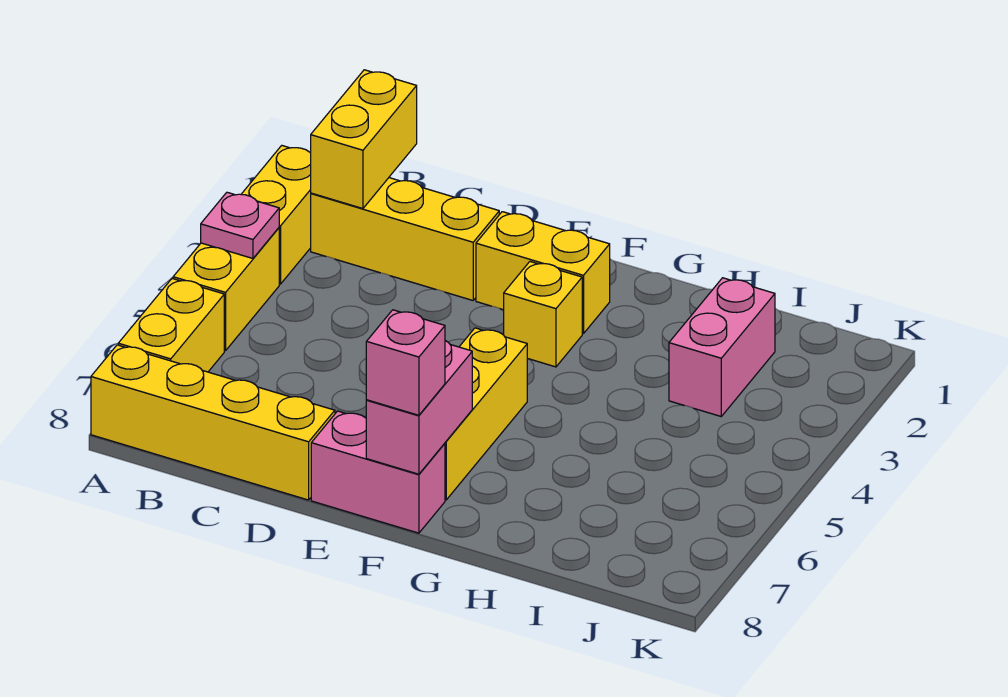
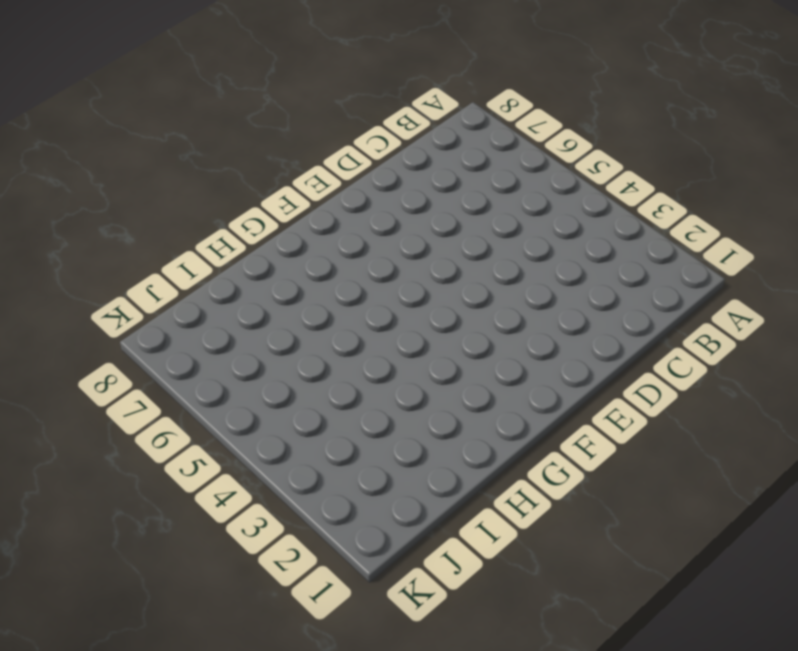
none -> yellow 1x2 brick [241,146,311,284]
none -> yellow 1x2 brick [173,228,279,351]
none -> yellow 1x2 brick [118,279,224,372]

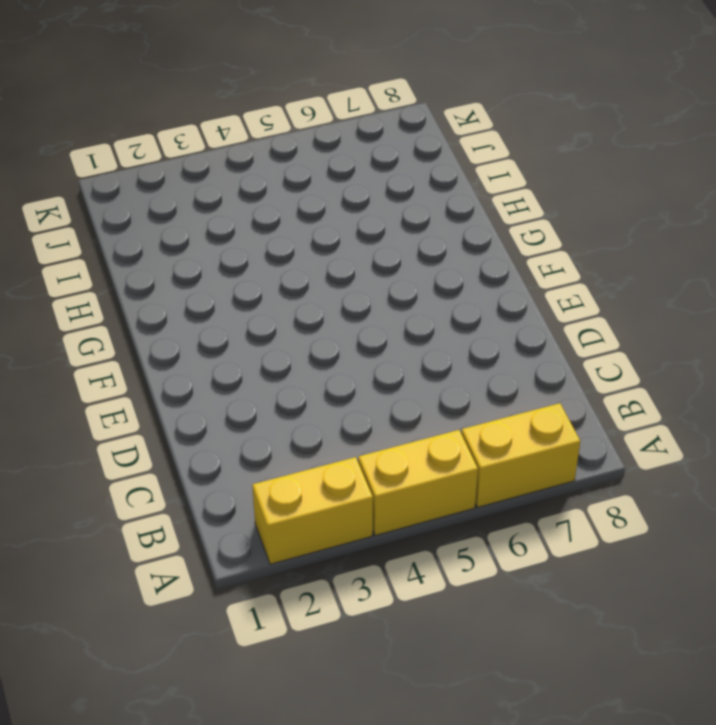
none -> yellow 1x4 brick [91,345,335,500]
none -> yellow 1x3 brick [311,178,499,300]
none -> yellow 1x2 brick [476,212,610,334]

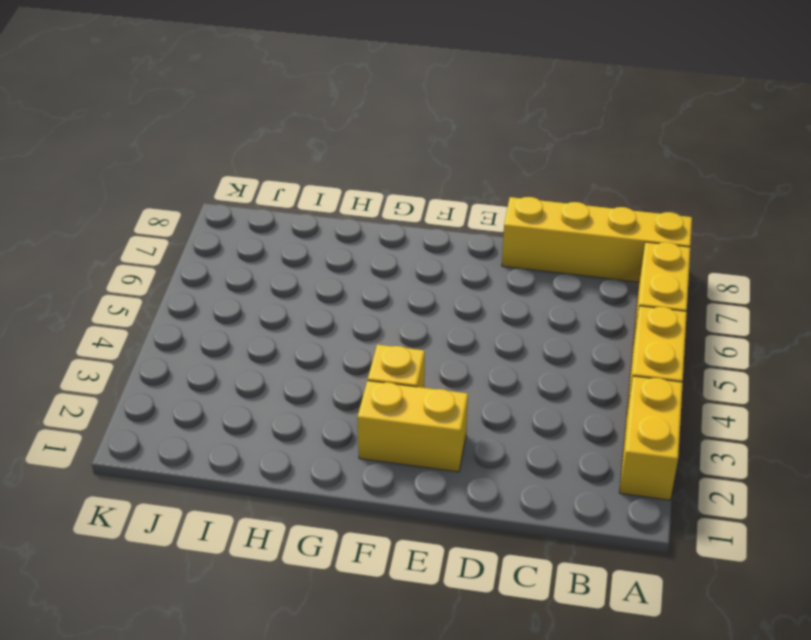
none -> yellow 1x3 brick [311,178,499,300]
none -> pink 1x2 brick [311,411,445,533]
none -> yellow 1x3 brick [445,328,527,500]

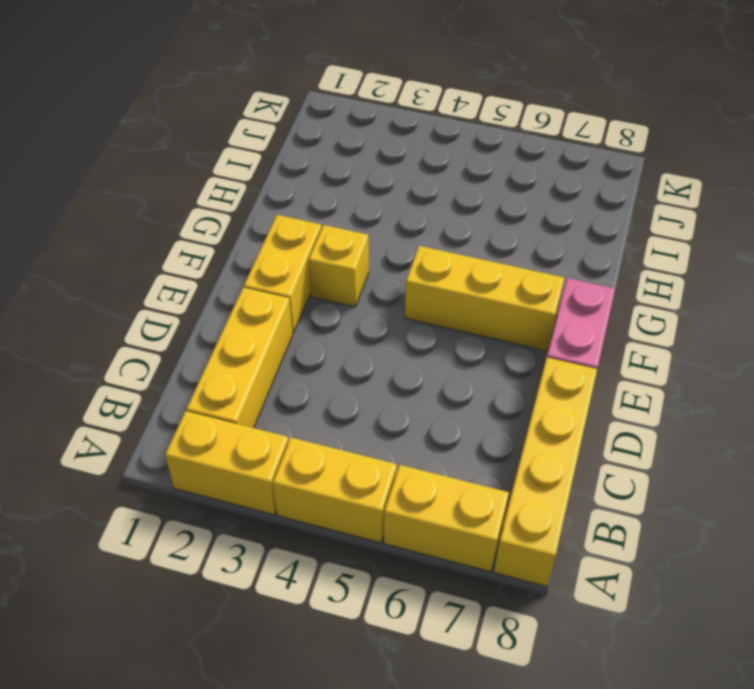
none -> pink 1x2 brick [669,278,775,416]
none -> pink 1x1 plate [201,192,279,258]
none -> yellow 1x2 brick [311,70,417,209]

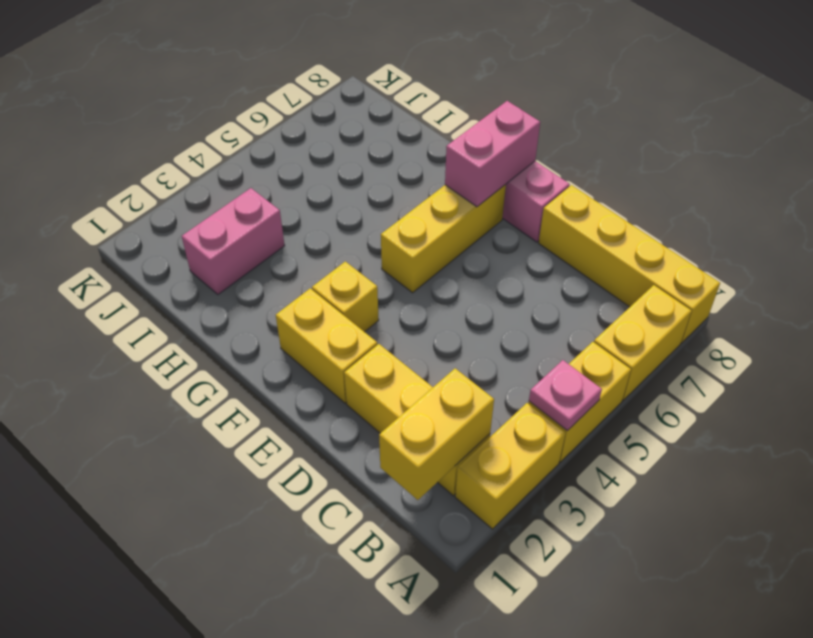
none -> pink 1x1 brick [366,310,445,415]

